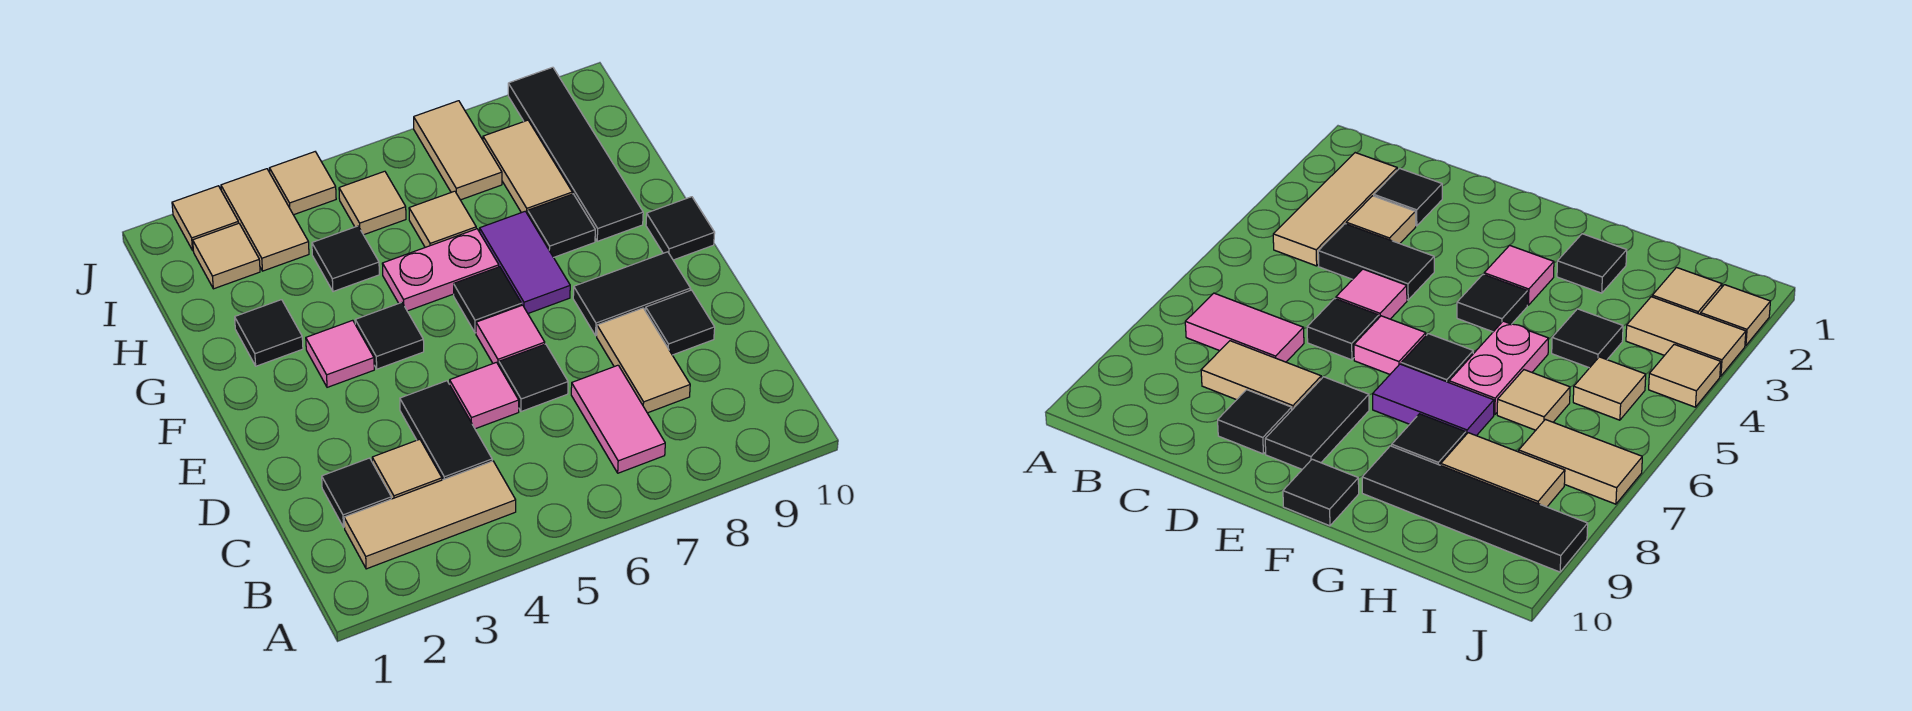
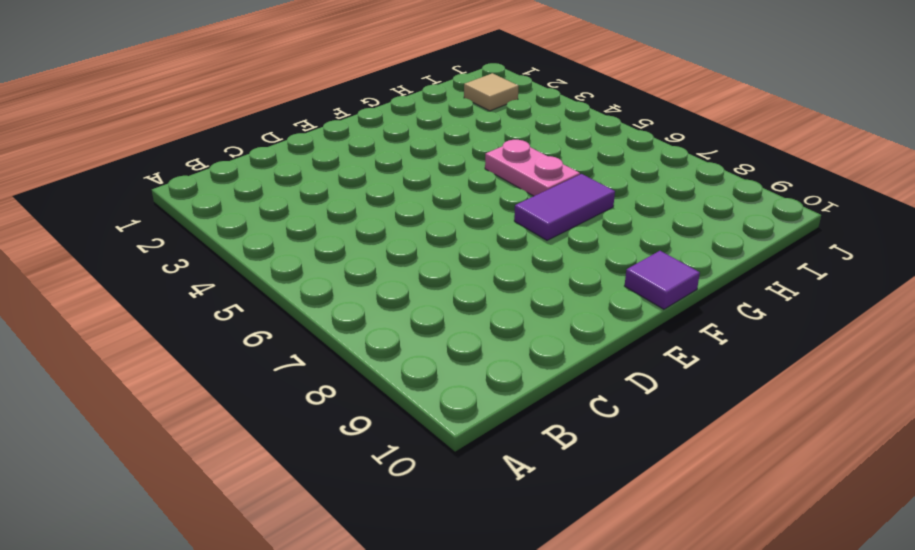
purple 1x1 tile [625,251,700,309] -> black 1x1 tile [646,197,715,260]
none -> tan 1x3 tile [344,461,516,569]
none -> pink 1x2 tile [571,365,665,473]
none -> black 1x1 tile [322,458,391,527]

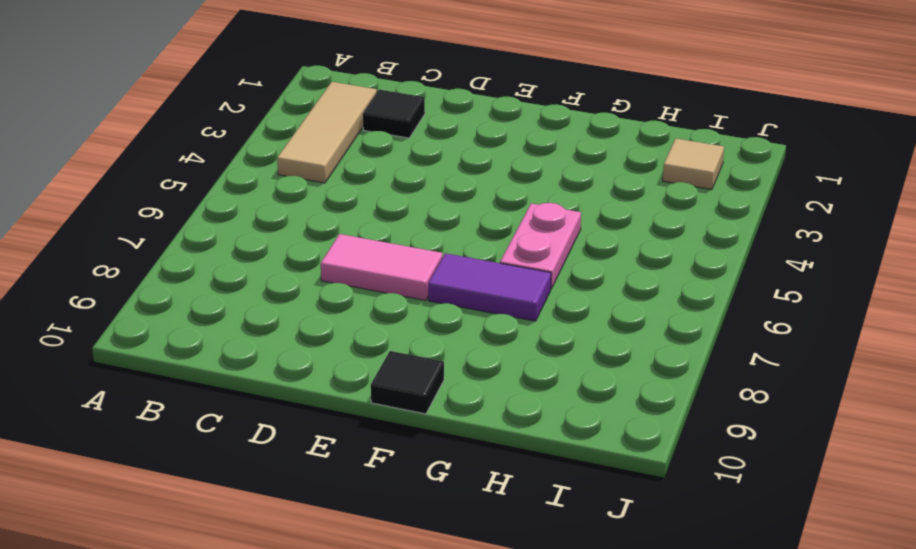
pink 1x2 tile [321,234,443,300] -> pink 1x2 tile moved to [571,365,665,473]
none -> tan 1x1 tile [372,439,442,499]
none -> black 1x2 tile [400,381,492,480]
none -> tan 1x2 tile [597,308,690,413]

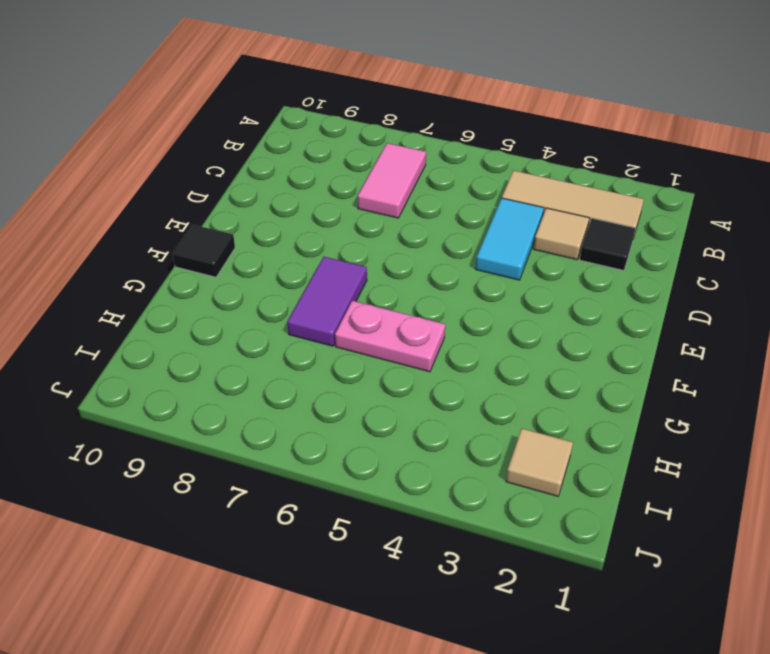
cyan 1x2 tile [476,198,544,280] -> black 1x2 tile [400,381,492,480]
none -> tan 1x2 tile [597,308,690,413]
none -> pink 1x1 tile [450,362,519,429]
none -> black 1x1 tile [499,344,568,412]

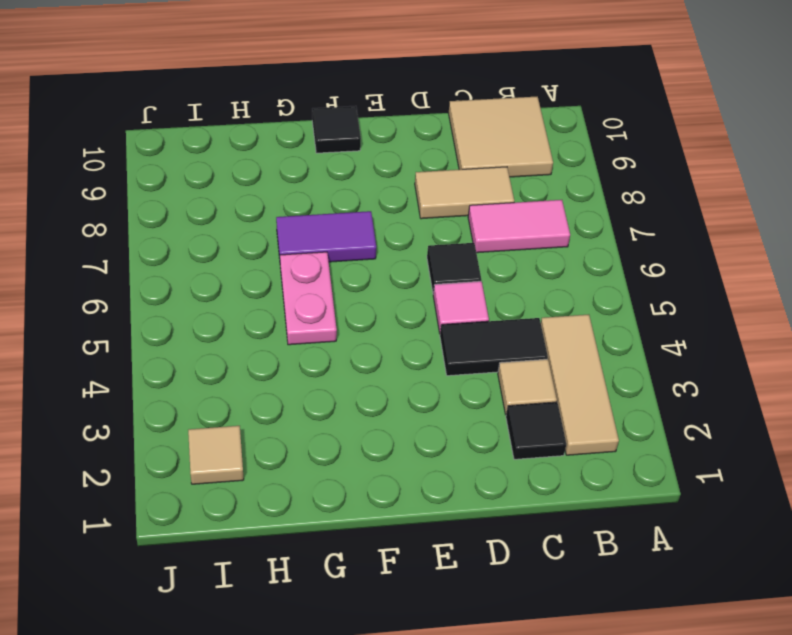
tan 2x2 tile [449,96,553,177] -> none
none -> black 1x1 tile [646,290,715,355]
none -> pink 1x1 tile [476,305,545,365]
none -> black 1x2 tile [573,252,691,336]

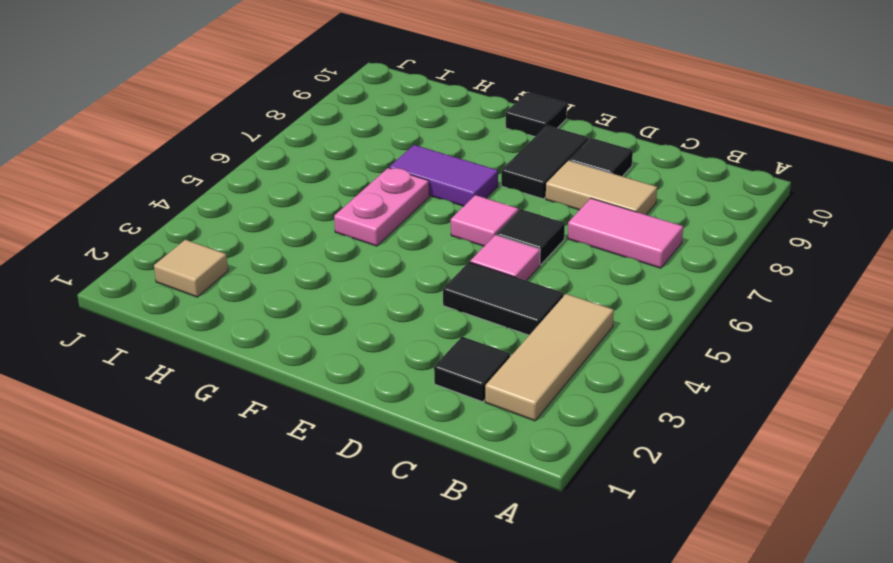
none -> tan 1x1 tile [372,439,442,499]
none -> pink 1x1 tile [306,320,374,387]
none -> black 1x1 tile [355,303,424,369]

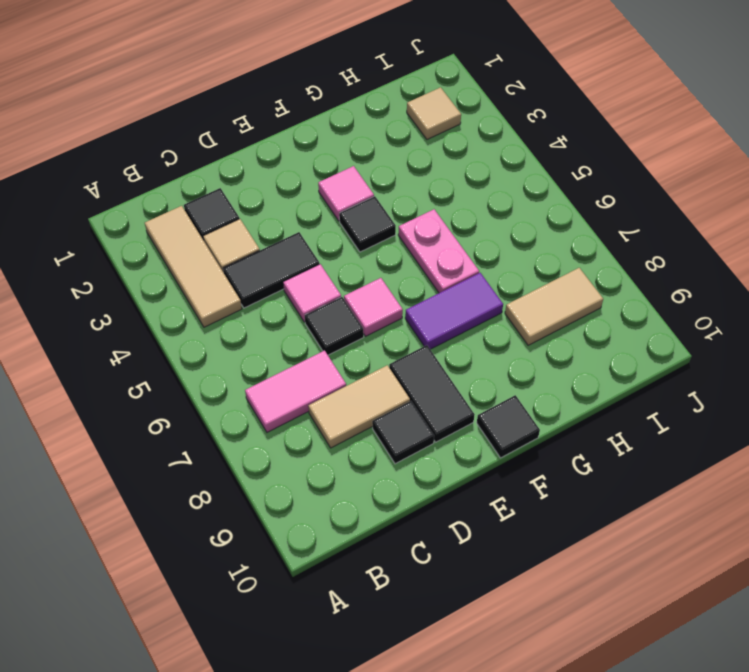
none -> black 1x1 tile [454,267,522,333]
none -> black 1x1 tile [235,300,303,366]
none -> black 1x1 tile [528,194,595,257]

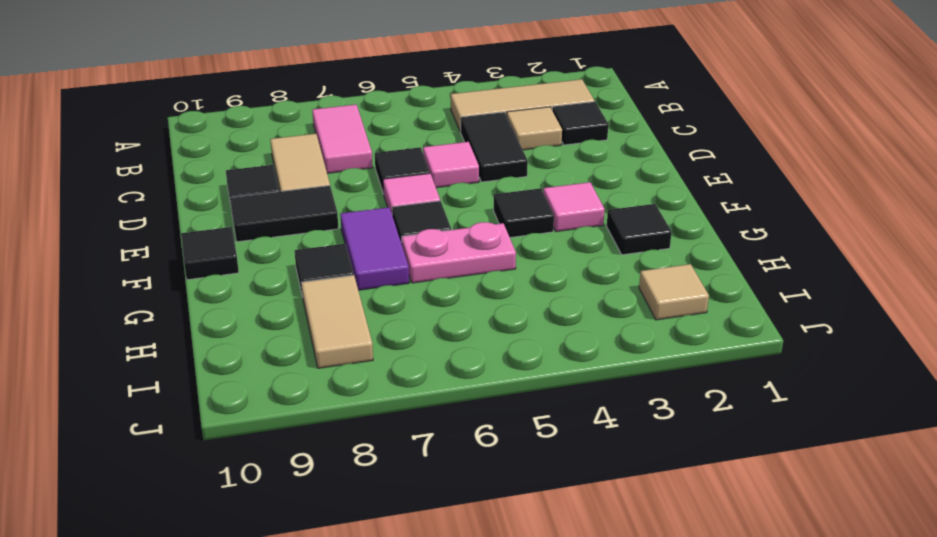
none -> black 1x4 tile [508,67,643,241]
none -> black 1x1 tile [312,226,379,292]
none -> tan 1x1 tile [409,191,476,247]

